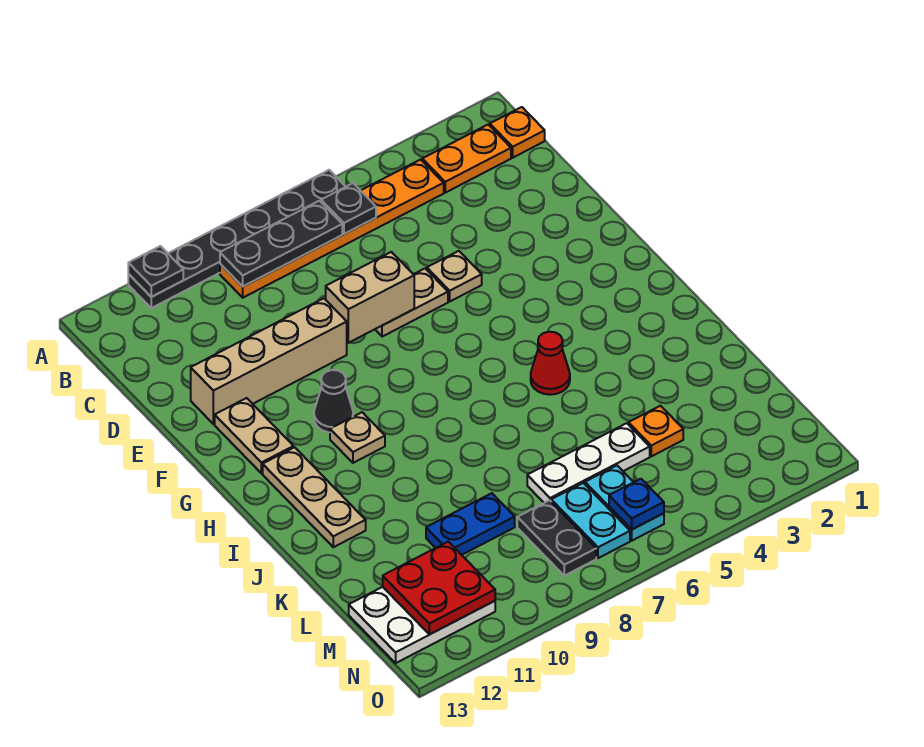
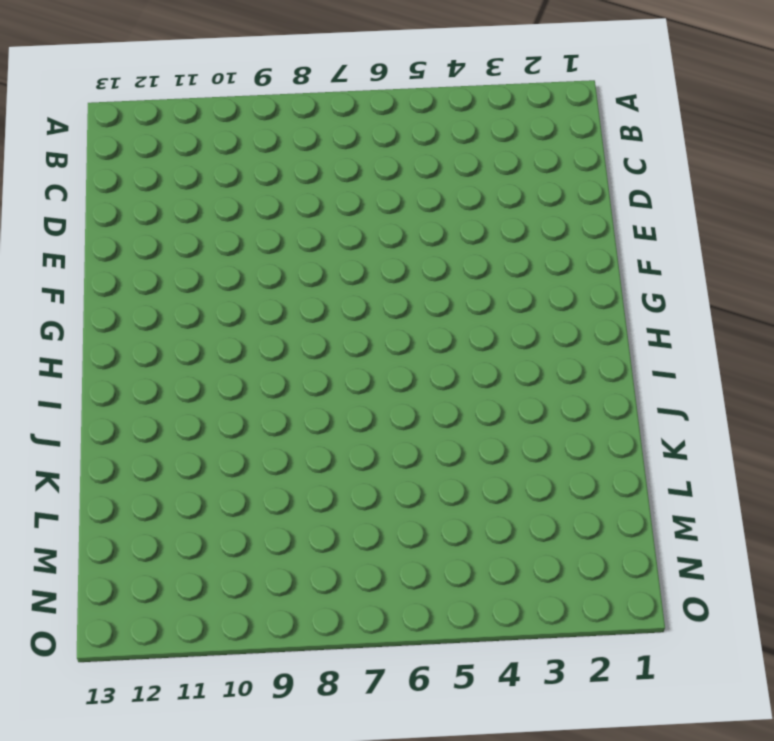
none -> black 1x6 plate [128,170,346,308]
none -> orange 1x1 plate [490,107,545,158]
none -> orange 1x2 plate [422,125,511,193]

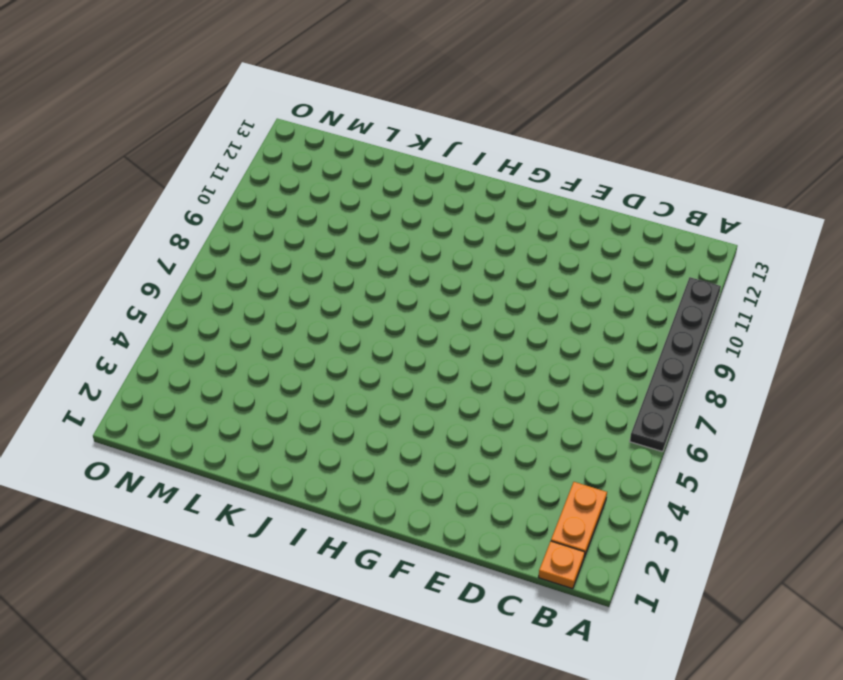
none -> orange 1x6 plate [220,159,444,298]
none -> tan 1x1 plate [427,251,482,301]
none -> tan 1x2 plate [375,269,448,337]

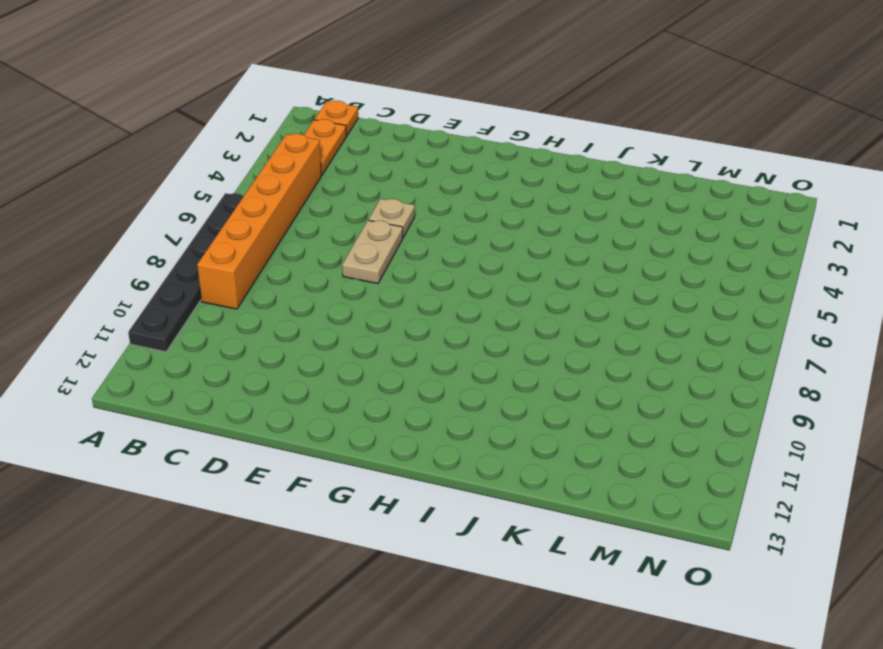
orange 1x6 brick [197,134,321,309] -> orange 1x6 plate [220,159,444,298]
none -> tan 1x4 brick [191,298,347,424]
none -> tan 1x2 plate [215,398,294,473]
none -> black 1x1 cone [314,370,353,432]

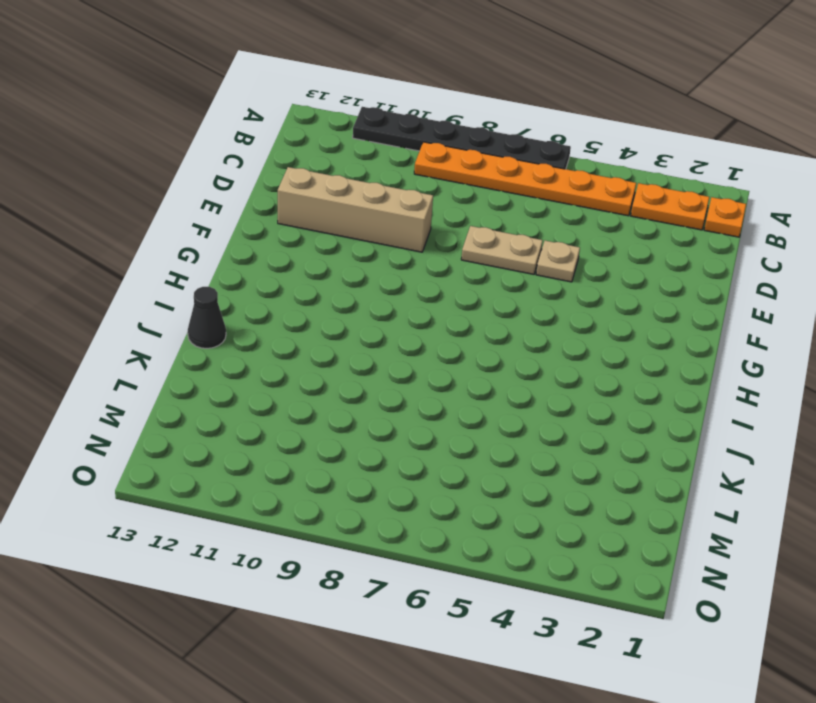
black 1x1 cone [188,287,226,348] -> black 1x1 cone moved to [314,370,353,432]
none -> tan 1x2 plate [215,398,294,473]
none -> tan 1x1 plate [330,412,385,463]
none -> tan 1x3 plate [263,447,366,547]

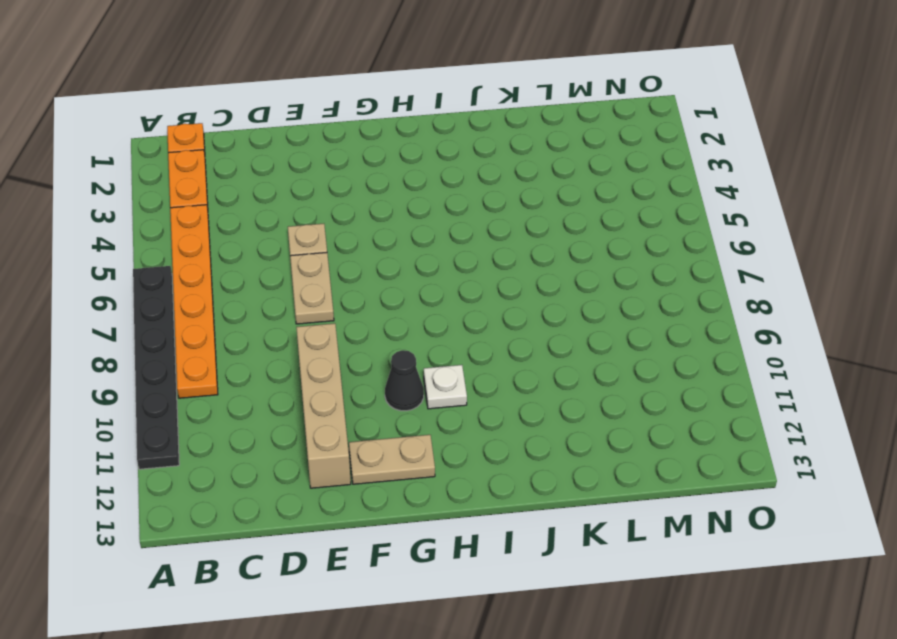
white 1x1 plate [424,365,467,409] -> tan 1x1 plate [330,412,385,463]
none -> tan 1x3 plate [263,447,366,547]
none -> red 1x1 cone [531,332,570,395]
none -> orange 1x1 plate [628,406,683,456]

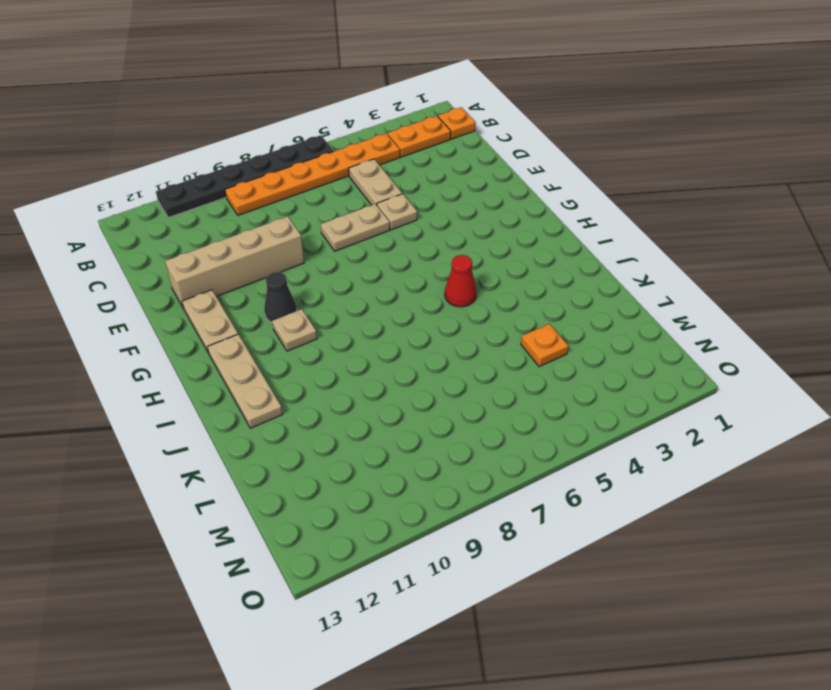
tan 1x2 plate [349,159,402,205] -> none
none -> white 1x3 plate [527,423,650,503]
none -> blue 1x2 plate [426,493,515,555]
none -> cyan 1x2 plate [585,466,664,541]

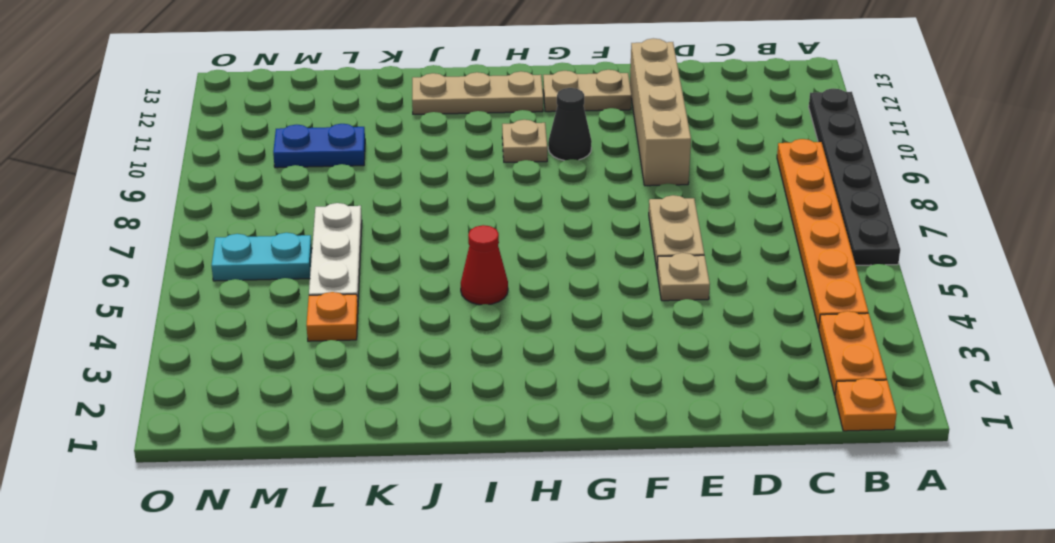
blue 1x2 plate [273,124,365,168] -> blue 1x2 plate turned to [426,493,515,555]
none -> cyan 1x2 plate [551,483,630,558]
none -> black 1x2 plate [517,500,596,576]
none -> white 2x3 plate [349,587,495,663]

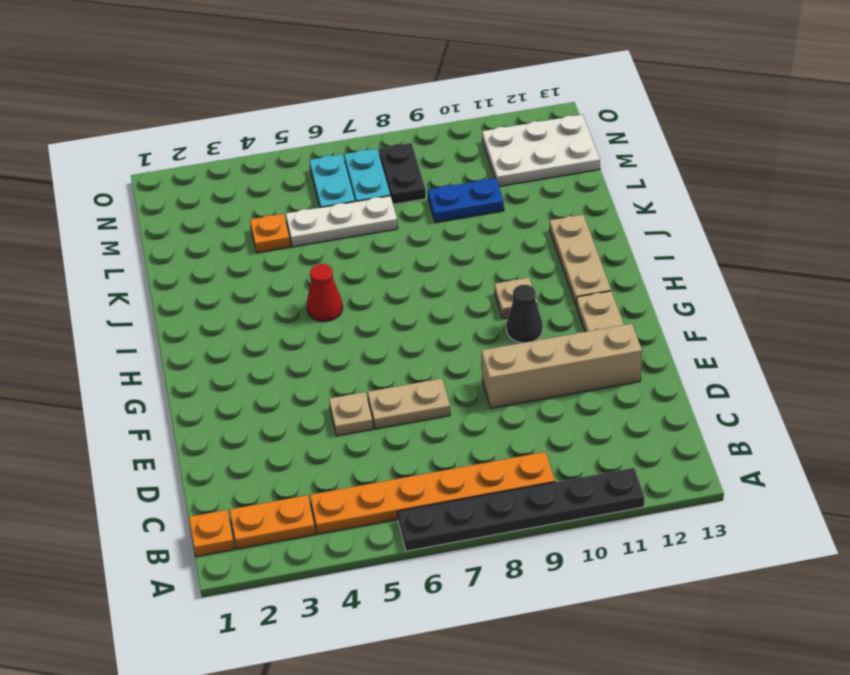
none -> black 1x1 plate [128,246,183,297]
none -> black 1x1 plate [321,183,376,234]
none -> black 1x3 plate [220,201,342,286]

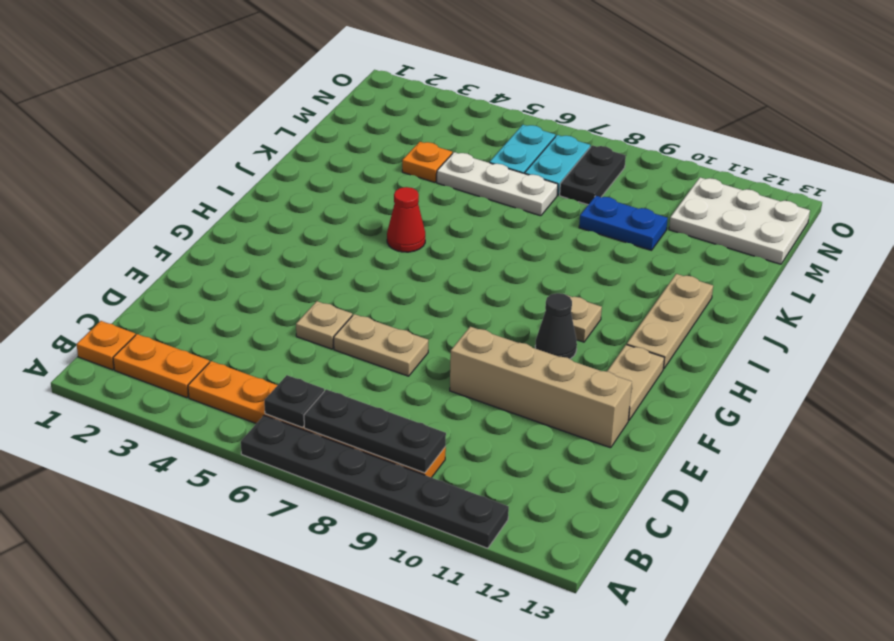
none -> black 1x1 plate [128,246,183,297]
none -> tan 1x2 brick [326,252,414,343]
none -> red 2x2 plate [383,542,495,634]

